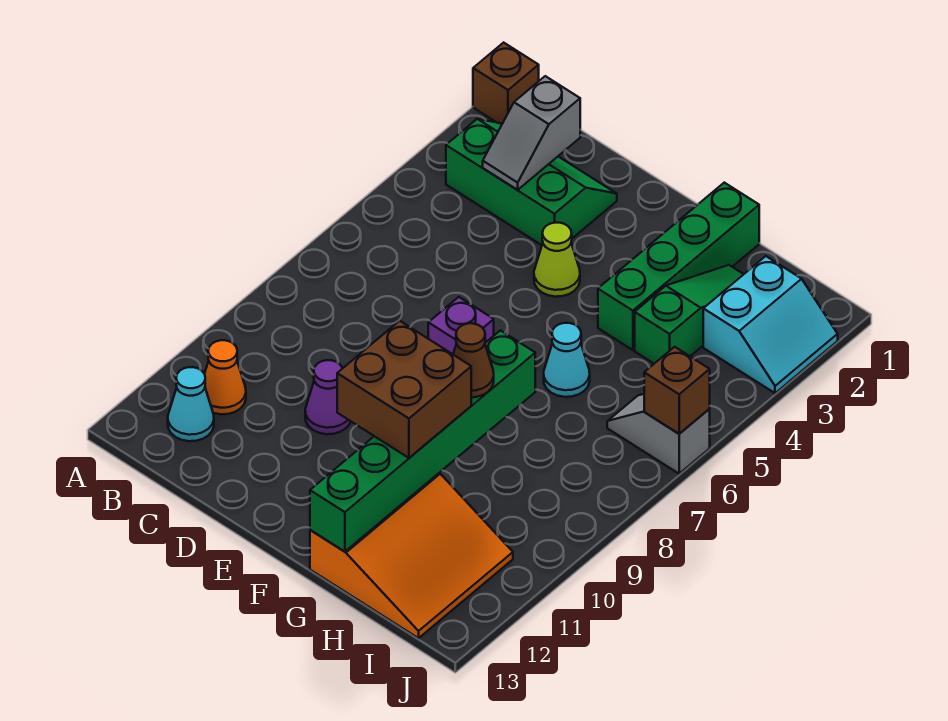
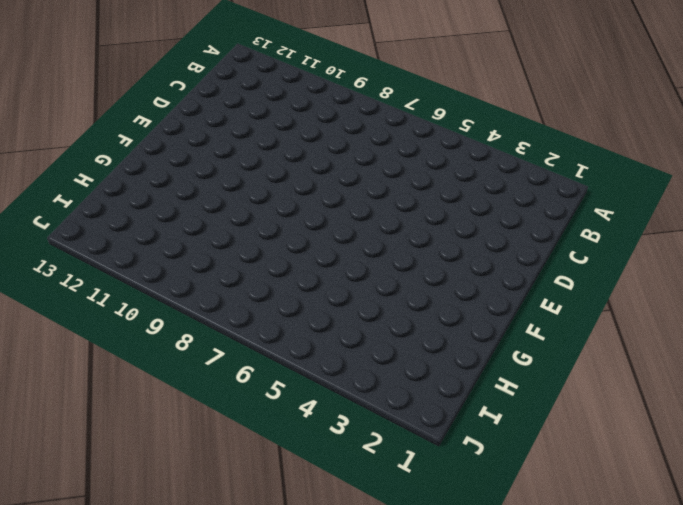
none -> brown 1x1 brick [473,43,539,124]
none -> green 2x3 slope [446,119,617,245]
none -> orange 1x1 cone [205,340,246,414]

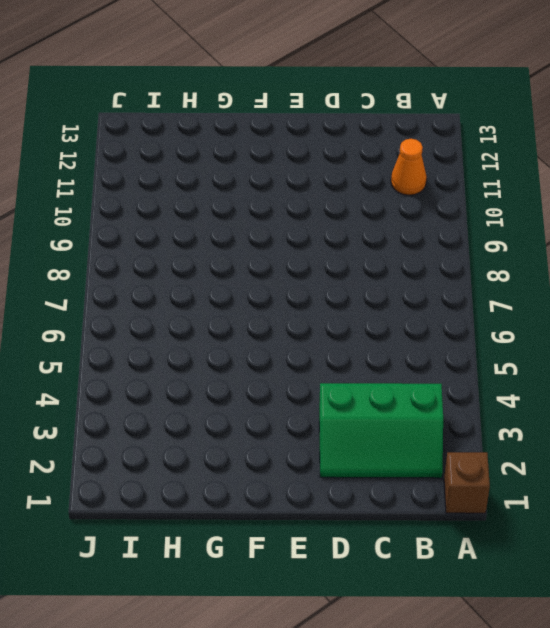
none -> cyan 1x1 cone [168,367,214,441]
none -> purple 1x1 cone [305,360,351,434]
none -> lime 1x1 cone [534,223,580,297]

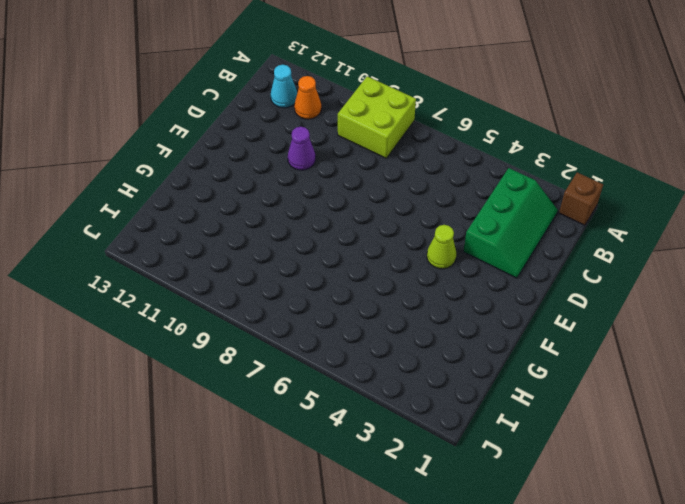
lime 2x2 brick [338,76,416,158] -> none
none -> purple 1x1 brick [428,297,494,354]
none -> green 1x4 brick [598,183,759,350]
none -> cyan 1x1 cone [544,323,590,397]

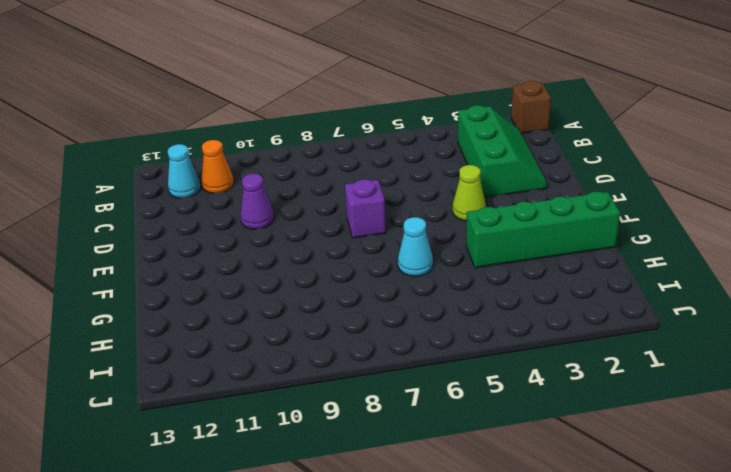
none -> orange 3x3 slope [310,473,513,638]
none -> green 1x3 slope [635,265,744,364]
none -> cyan 2x2 slope [703,256,838,393]

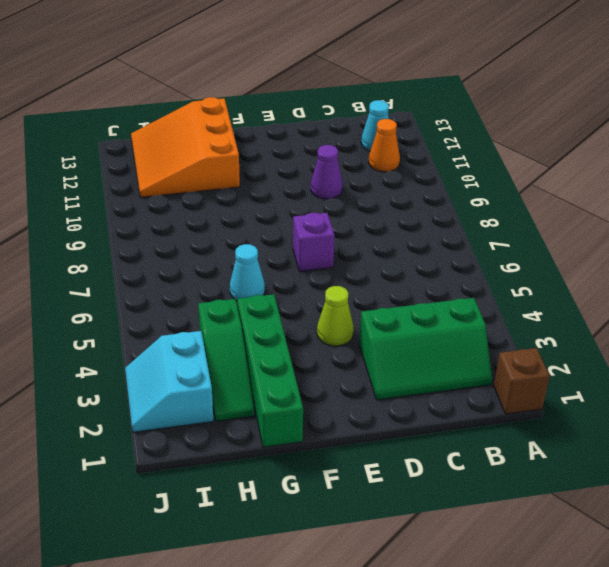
none -> grey 1x2 slope [607,394,710,474]
none -> grey 1x2 slope [483,76,580,190]
none -> green 1x6 brick [310,330,535,552]

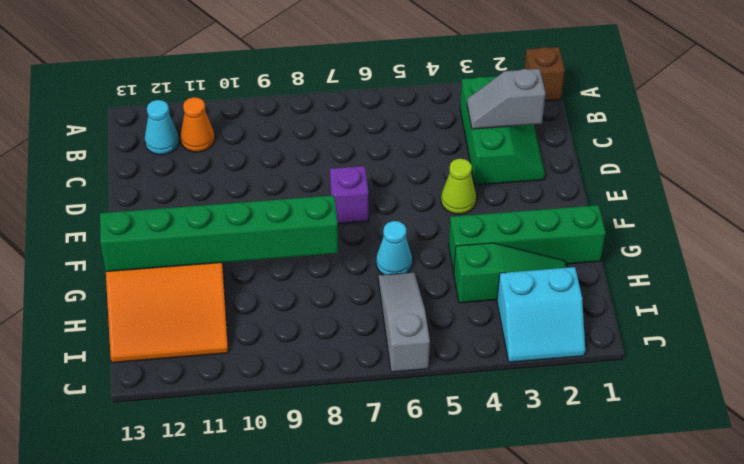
grey 1x3 slope [378,272,430,372] -> grey 1x2 slope [607,394,710,474]
none -> purple 1x1 cone [305,360,351,434]
none -> brown 1x1 brick [644,347,710,434]
none -> brown 2x2 brick [337,321,471,458]

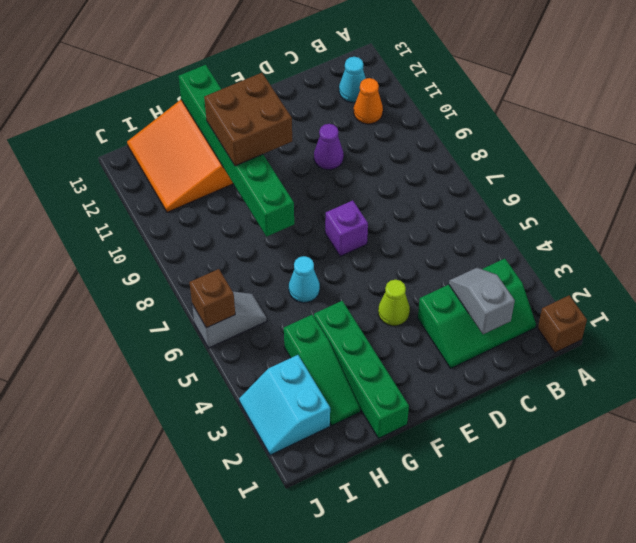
none -> brown 1x1 cone [453,323,494,397]

